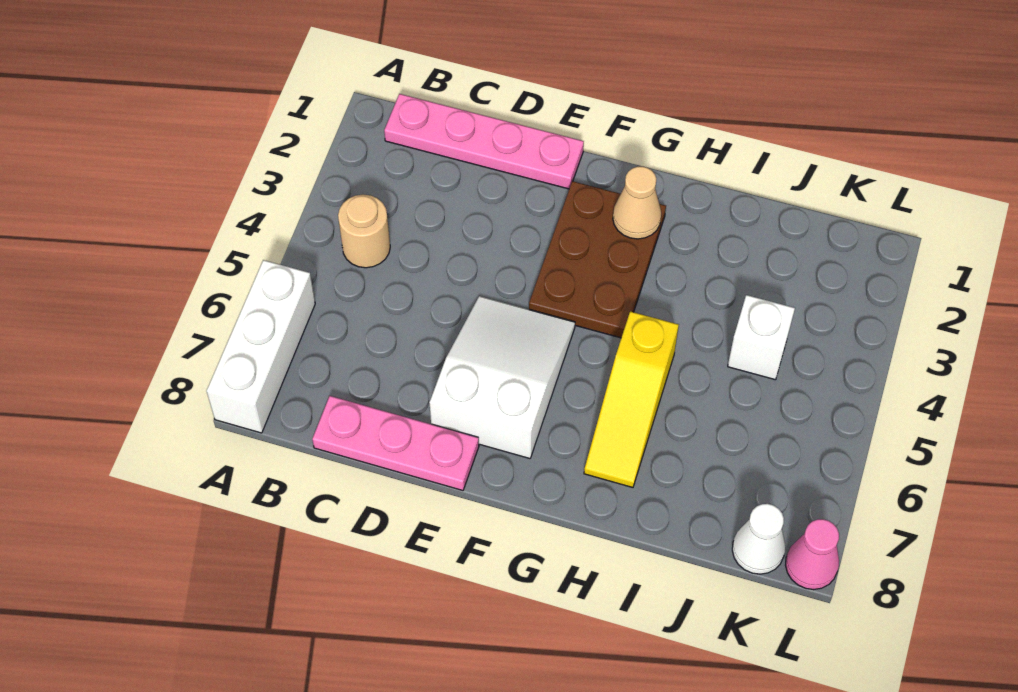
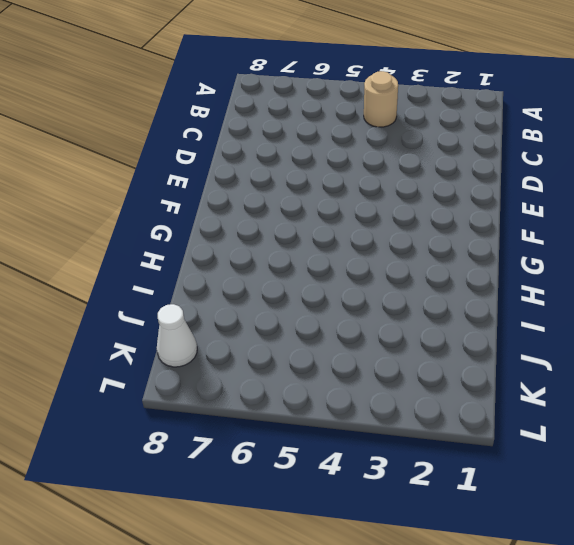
none -> white 1x3 brick [207,260,315,433]
none -> pink 1x4 plate [384,94,584,189]

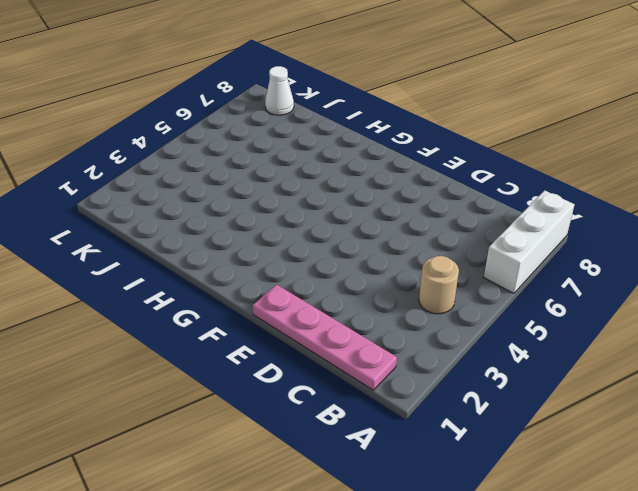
none -> pink 1x3 plate [312,396,479,490]
none -> white 2x3 slope [429,296,575,458]

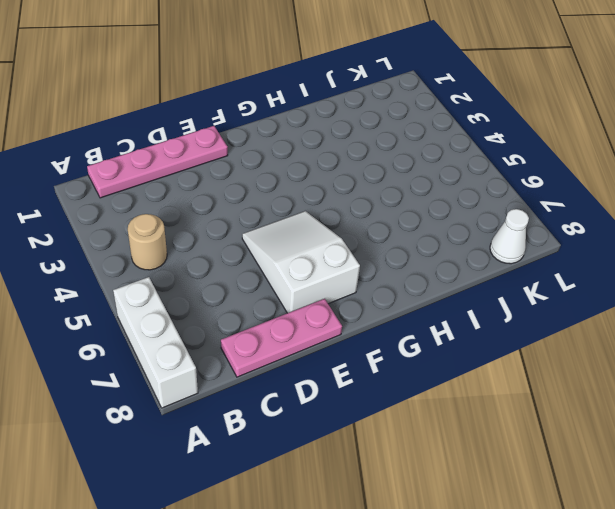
none -> brown 2x3 plate [529,181,666,338]
none -> yellow 1x3 slope [584,311,679,487]

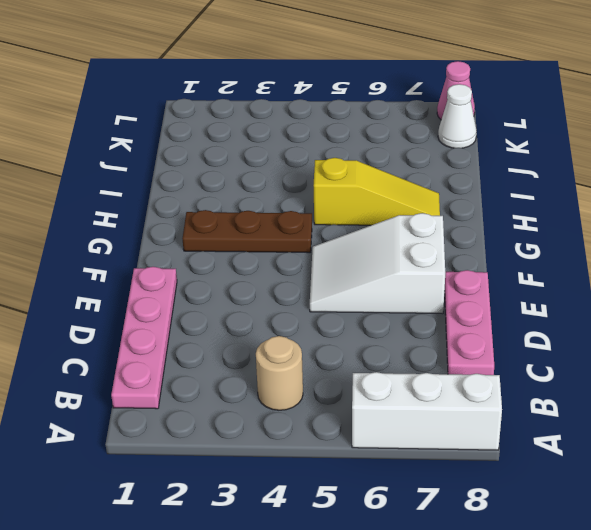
brown 1x3 plate [182,210,312,253] -> brown 2x3 plate [529,181,666,338]
none -> white 1x1 brick [728,295,795,380]
none -> tan 1x1 cone [613,167,661,239]

